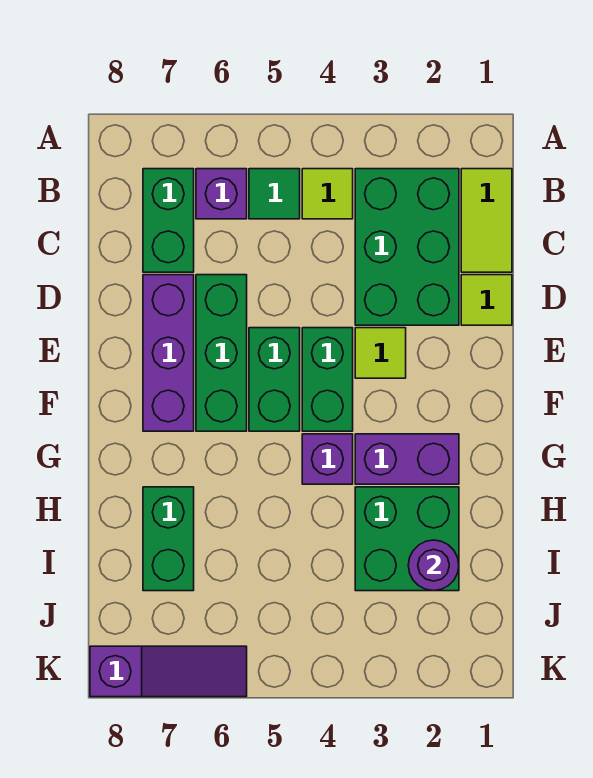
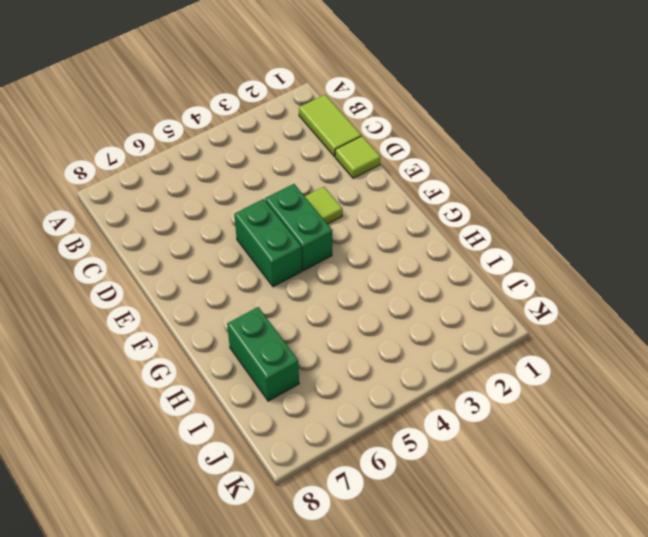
none -> green 2x3 brick [355,169,459,325]
none -> lime 1x1 tile [302,169,353,219]
none -> green 1x1 tile [249,169,300,219]

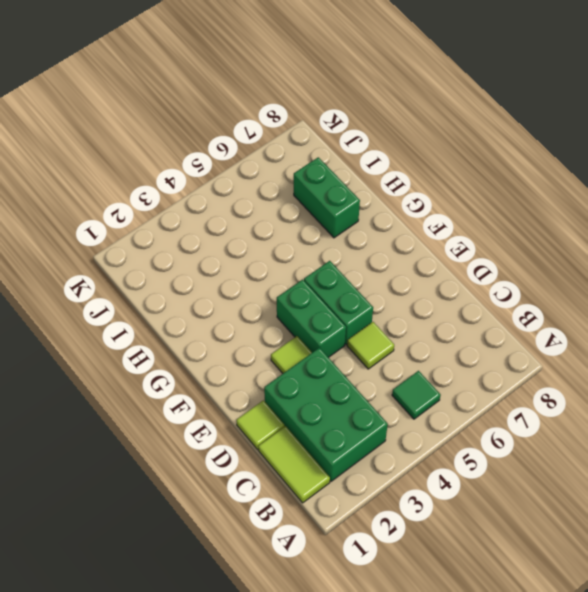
lime 1x1 tile [347,322,394,369] -> lime 1x1 tile moved to [302,169,353,219]
none -> purple 1x1 brick [196,169,247,219]
none -> green 1x2 brick [143,169,194,272]
none -> green 1x3 brick [196,275,247,431]

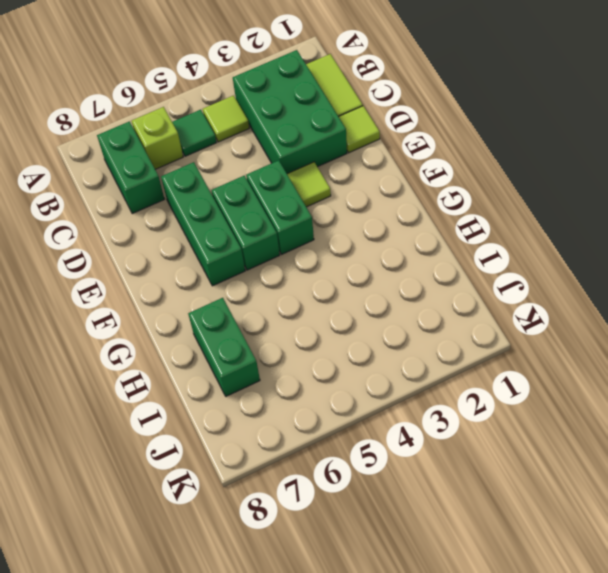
lime 1x1 brick [132,107,183,169] -> purple 1x1 brick [196,169,247,219]
none -> purple 1x3 brick [143,275,194,431]
none -> purple 1x2 brick [355,434,459,484]
none -> purple 1x1 brick [302,434,353,484]

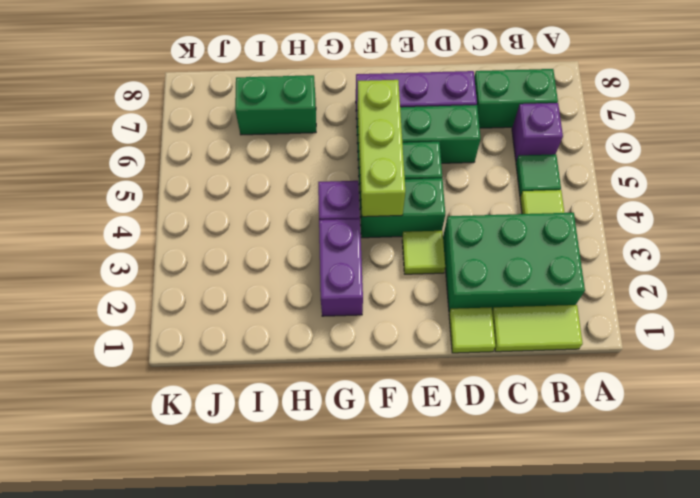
lime 1x3 brick [357,80,405,217] -> none
none -> green 2x2 brick [355,487,459,591]
none -> purple 1x3 slope [90,646,247,697]
none -> purple 1x1 round brick [408,540,459,591]

